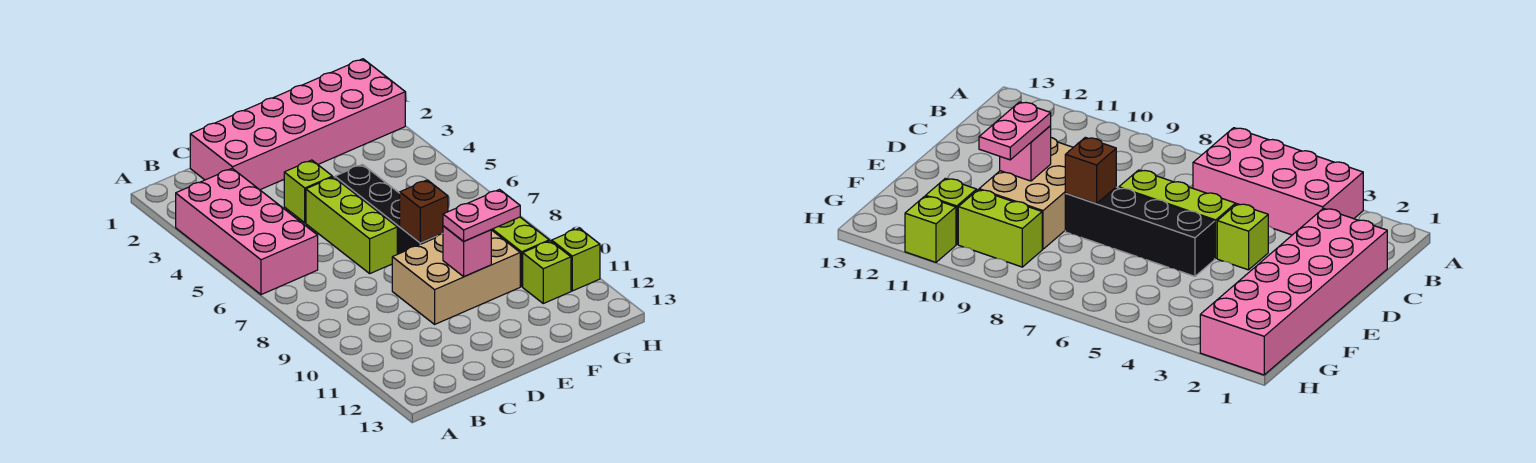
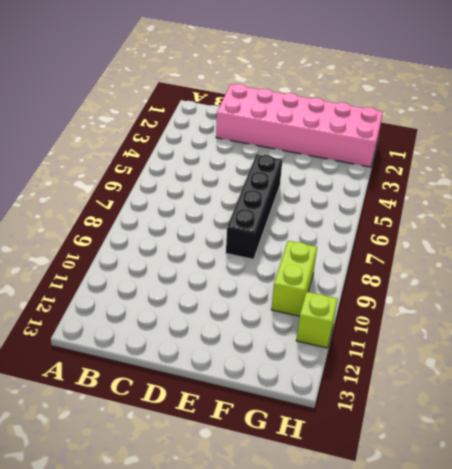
none -> pink 2x4 brick [176,168,318,295]
none -> lime 1x1 brick [284,160,332,223]
none -> lime 1x3 brick [306,177,397,273]

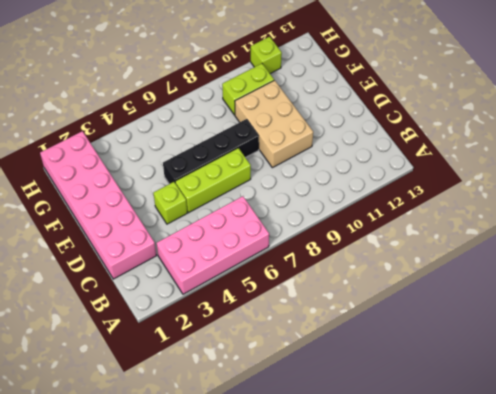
none -> lime 1x1 brick [523,241,571,303]
none -> brown 1x1 brick [400,180,448,243]
none -> pink 1x1 brick [443,226,491,277]

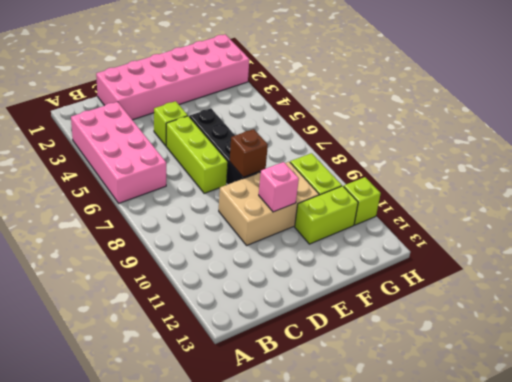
lime 1x2 brick [295,186,358,244] -> lime 1x1 brick [523,241,571,303]
none -> pink 1x2 plate [443,190,520,241]

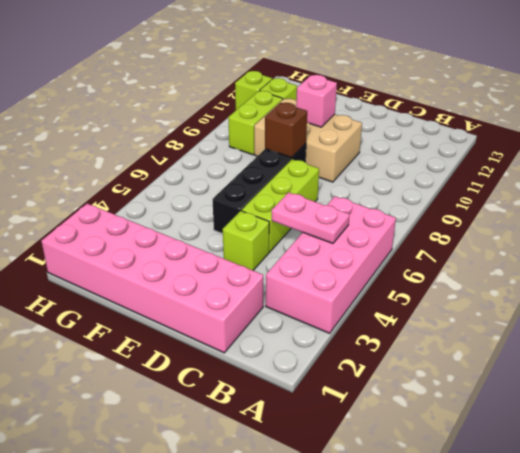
pink 1x2 plate [272,192,350,244] -> pink 1x2 plate moved to [443,190,520,241]

